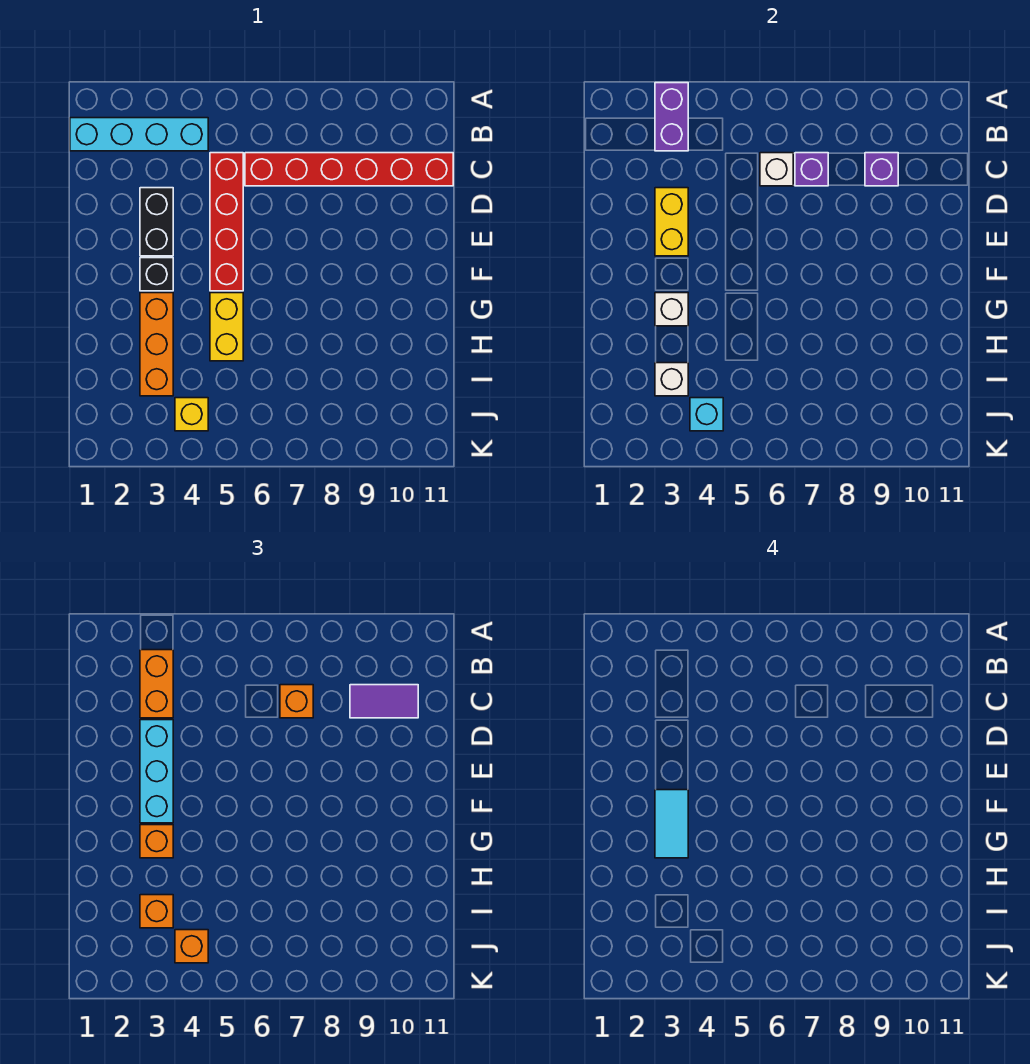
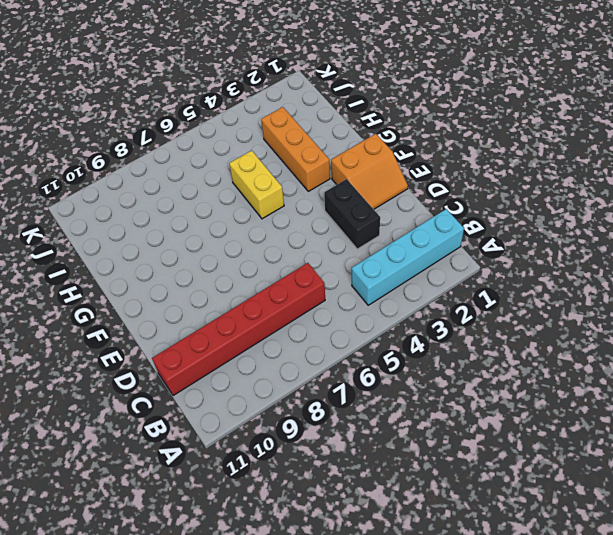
orange 2x2 slope [331,134,408,209] -> none
none -> red 1x4 brick [210,153,243,291]
none -> black 1x1 brick [140,258,173,291]
none -> yellow 1x1 brick [175,398,208,431]

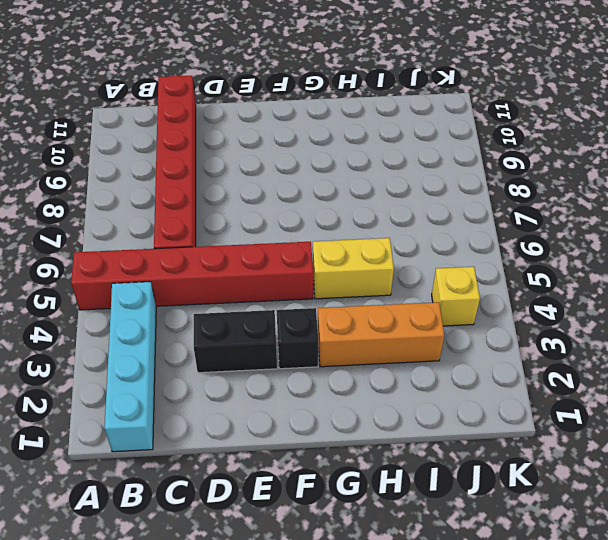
red 1x6 brick [71,242,313,310] -> red 1x4 brick [210,153,243,291]
none -> purple 1x2 brick [655,83,688,151]
none -> white 1x1 brick [760,153,793,186]
none -> purple 1x1 brick [795,153,828,186]

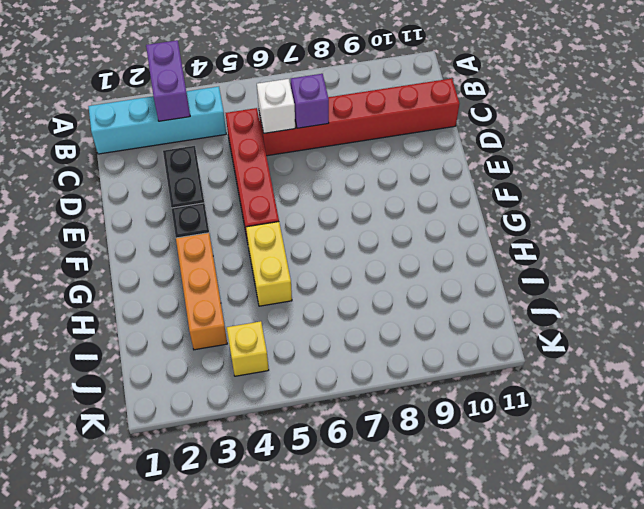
none -> purple 1x1 brick [865,153,898,186]
none -> yellow 1x2 brick [655,188,688,256]
none -> white 1x1 brick [655,293,688,326]

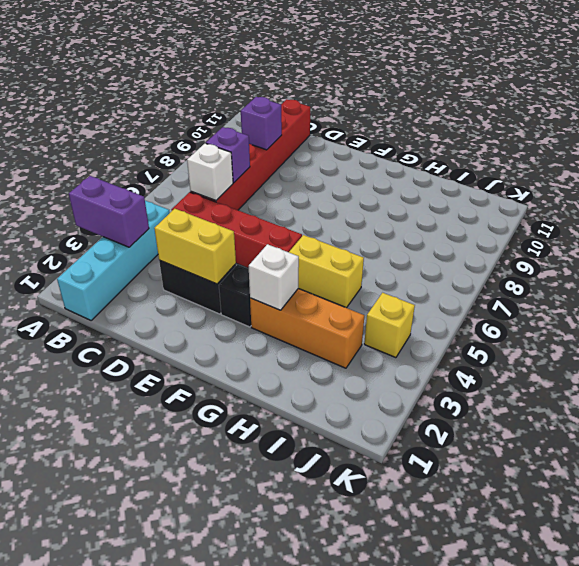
none -> white 1x1 brick [655,363,688,396]
none -> cyan 1x1 brick [690,398,723,431]
none -> orange 1x2 brick [140,650,173,718]

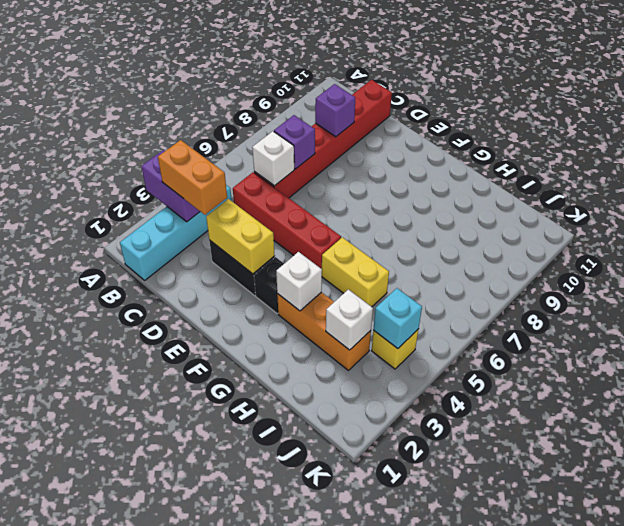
none -> orange 1x1 brick [280,685,313,718]
none -> purple 1x2 tile [350,685,418,718]
none -> cyan 1x3 brick [140,720,173,823]

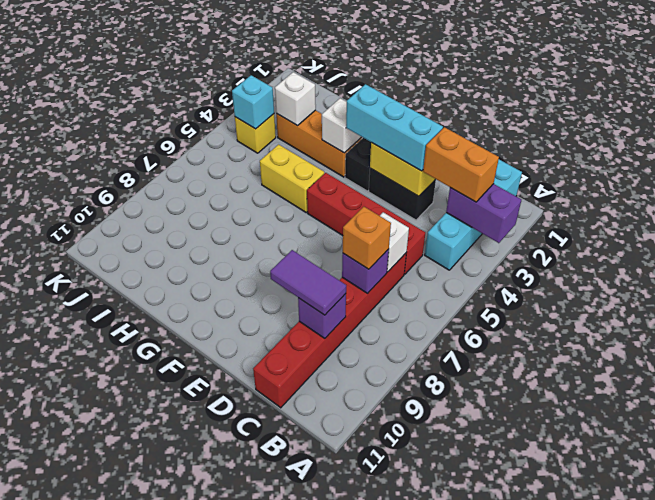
purple 1x2 tile [270,250,346,315] -> purple 1x2 tile turned to [350,685,418,718]
none -> orange 1x1 brick [140,825,173,858]
none -> orange 1x1 brick [140,895,173,928]
none -> orange 1x1 brick [175,930,208,963]

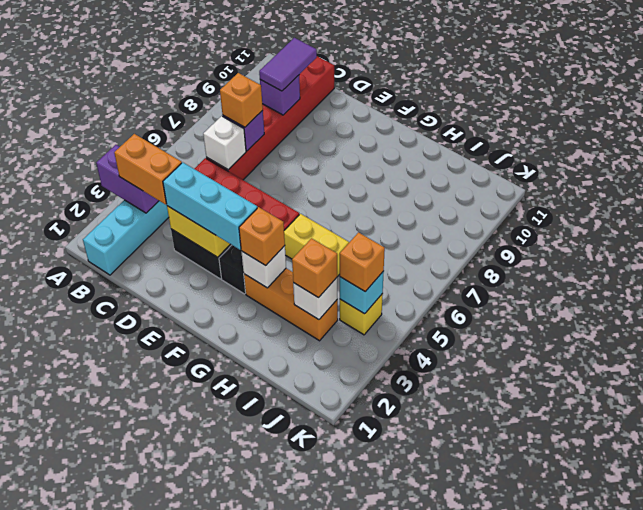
none -> cyan 1x2 tile [655,790,688,858]

